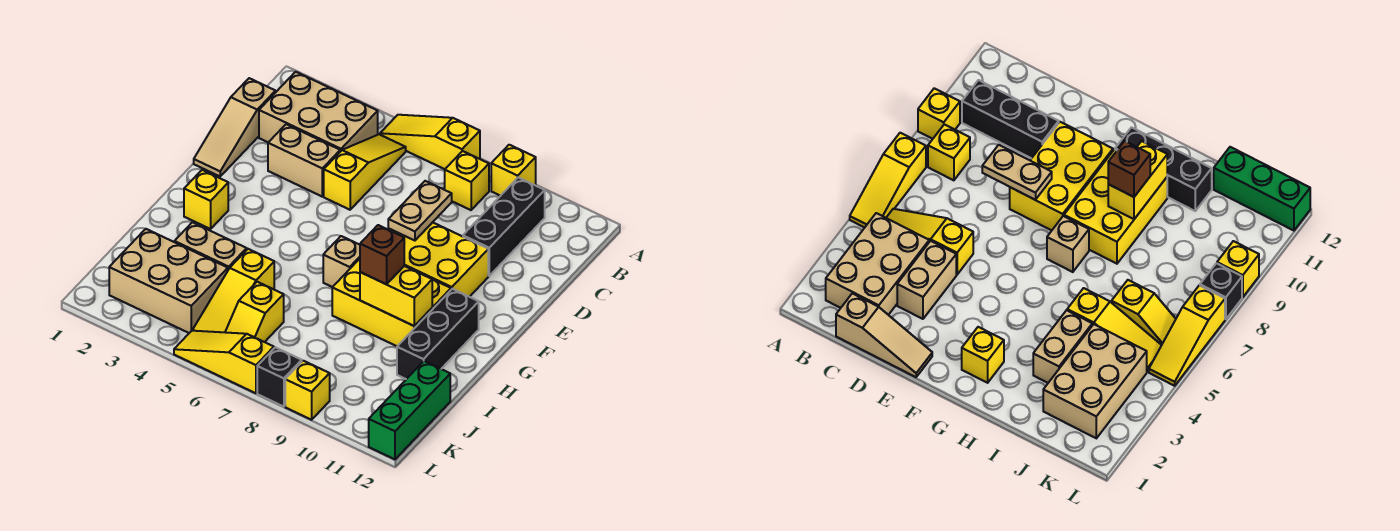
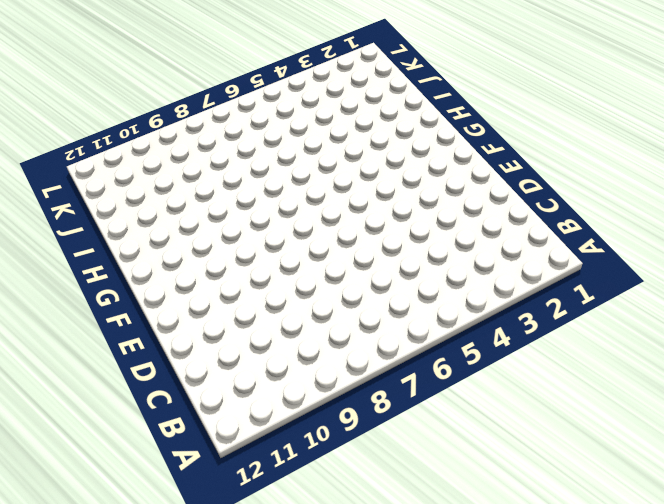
none -> yellow 1x3 slope [380,115,480,169]
none -> yellow 1x1 brick [491,145,536,196]
none -> tan 2x3 brick [259,72,378,152]

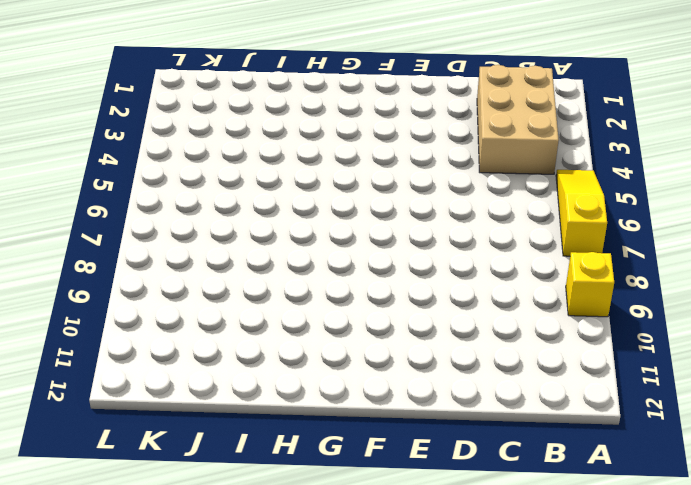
none -> yellow 1x3 slope [324,134,406,210]
none -> yellow 1x1 brick [445,151,489,210]
none -> black 1x3 brick [463,178,545,276]

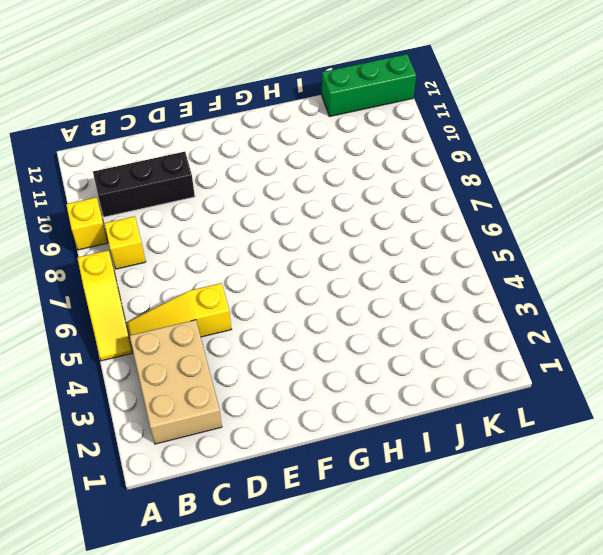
none -> tan 1x3 slope [194,78,276,176]
none -> tan 1x2 brick [268,124,340,196]
none -> yellow 2x3 brick [388,222,488,297]

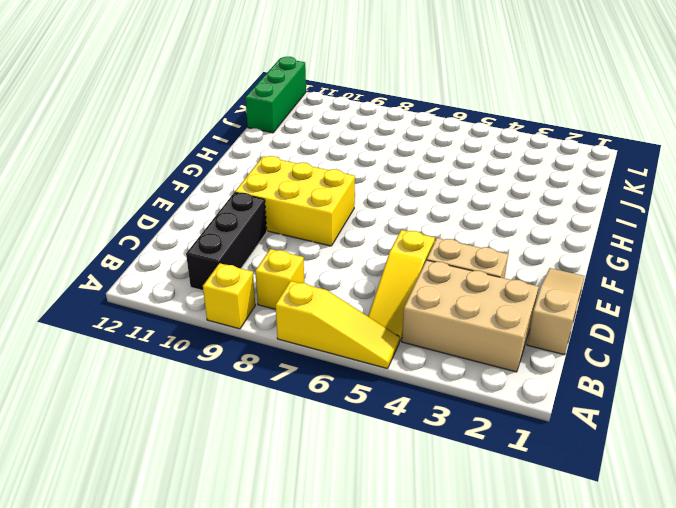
none -> yellow 1x1 brick [184,170,228,229]
none -> tan 1x1 brick [323,236,360,287]
none -> yellow 2x3 brick [332,259,451,346]

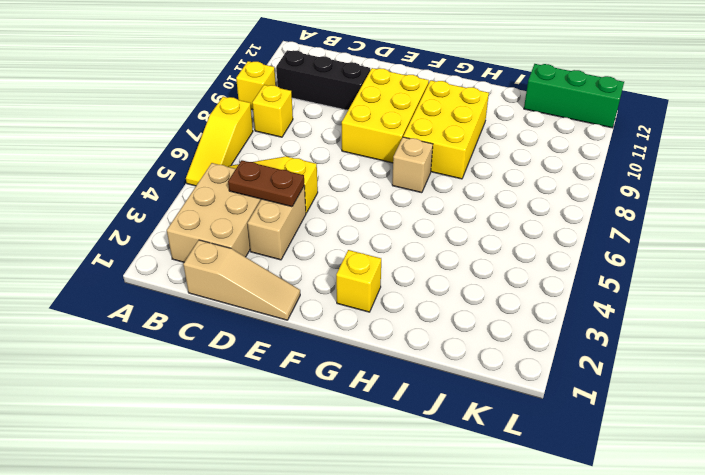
brown 1x2 plate [228,160,304,207] -> none
none -> black 1x3 brick [397,289,479,379]
none -> tan 1x2 brick [174,222,247,270]
none -> yellow 1x3 slope [193,249,274,332]

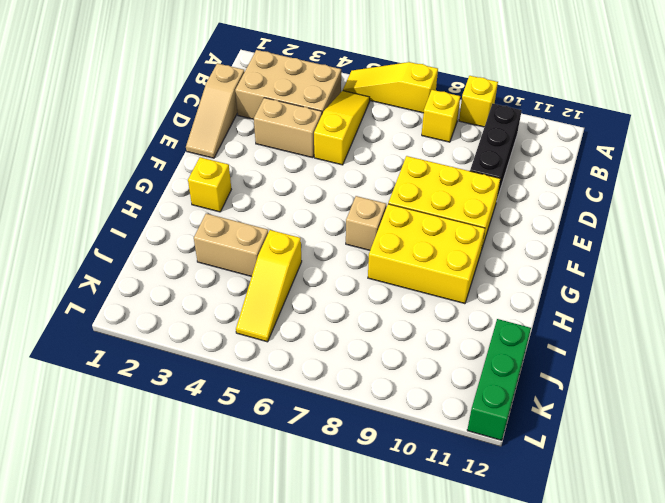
none -> black 1x3 brick [397,289,479,379]
none -> tan 2x3 brick [109,229,228,333]
none -> yellow 1x2 slope [225,282,284,342]

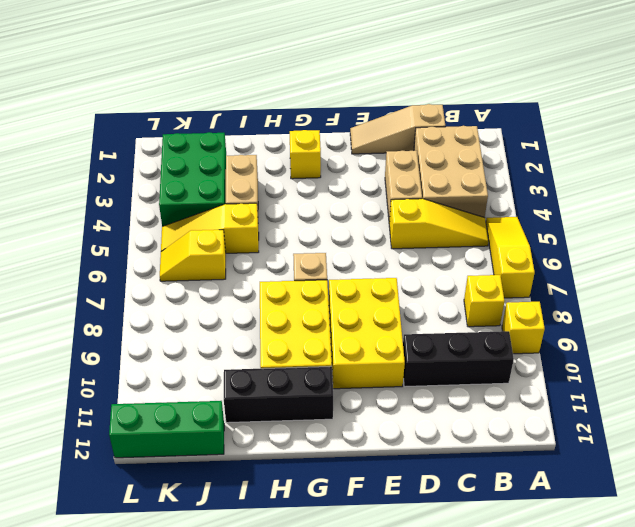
green 2x3 brick [159,132,226,226] -> tan 2x3 brick [109,229,228,333]
none -> yellow 1x3 slope [174,331,274,393]
none -> black 1x1 brick [257,347,302,407]
none -> yellow 1x1 brick [285,361,330,420]

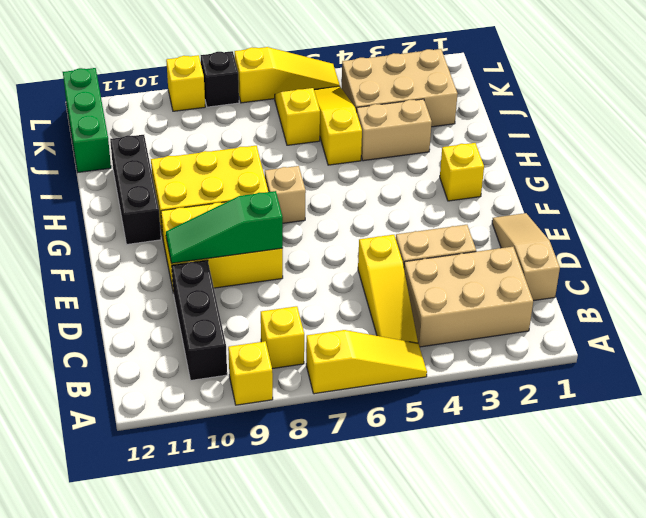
green 1x3 slope [166,191,283,263] -> tan 1x2 plate [388,181,452,241]
none -> yellow 1x2 brick [360,266,432,326]
none -> brown 1x1 brick [360,225,404,284]

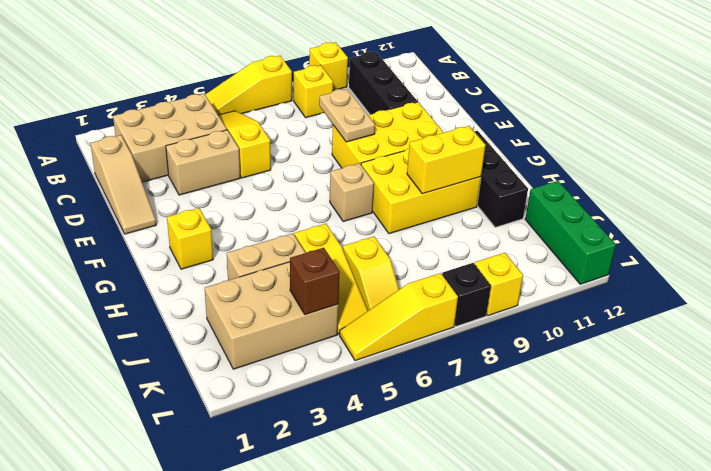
brown 1x1 brick [290,248,340,315] -> brown 1x1 brick moved to [360,225,404,284]

